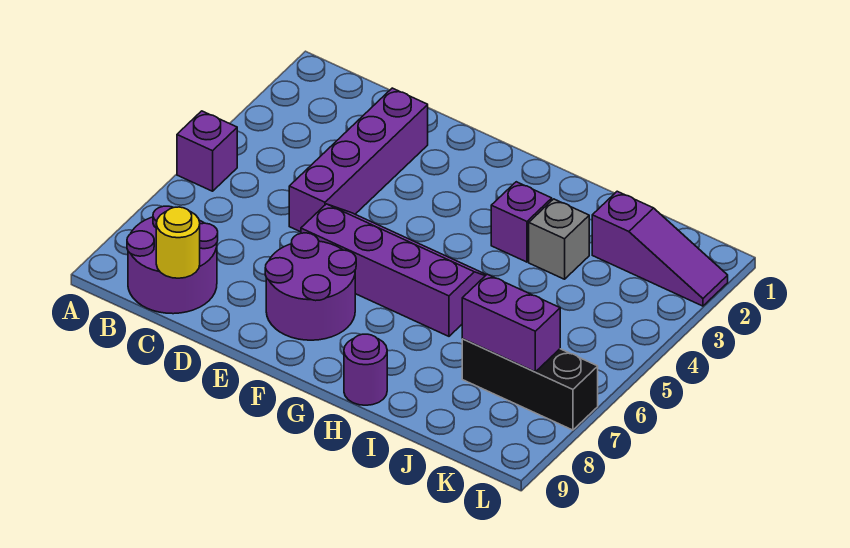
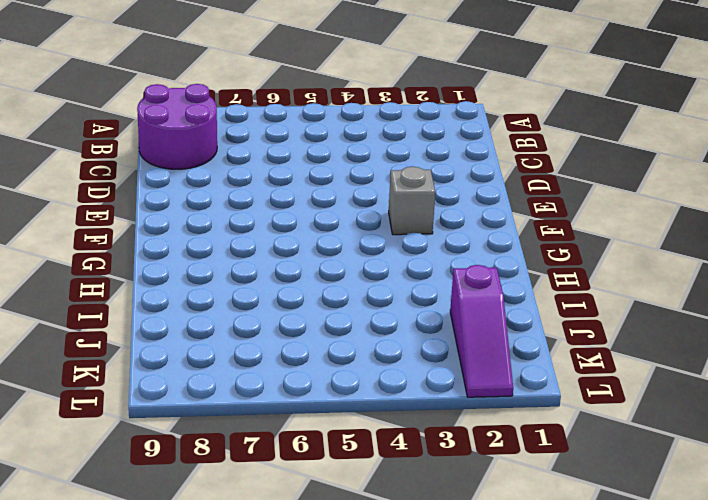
grey 1x1 brick [389,166,435,235] -> grey 1x1 brick moved to [529,199,589,279]
none -> purple 1x1 brick [177,111,237,191]
none -> purple 1x4 brick [289,88,428,232]
none -> purple 2x4 slope [301,204,486,336]

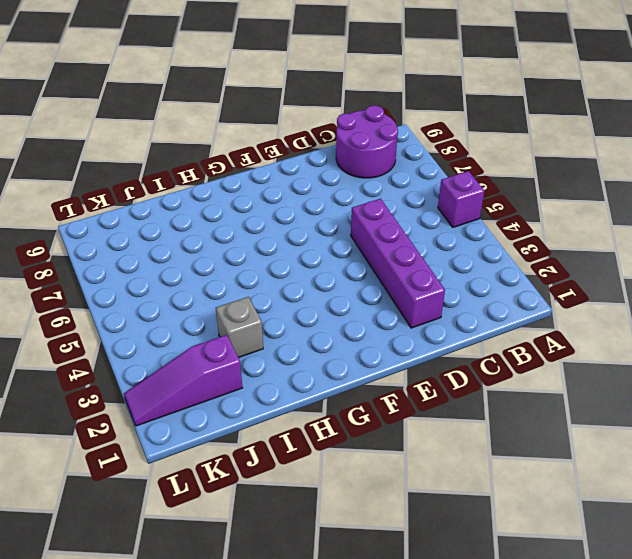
none -> purple 2x4 slope [301,204,486,336]
none -> purple 2x2 round brick [265,233,356,340]
none -> purple 1x1 brick [491,182,552,262]

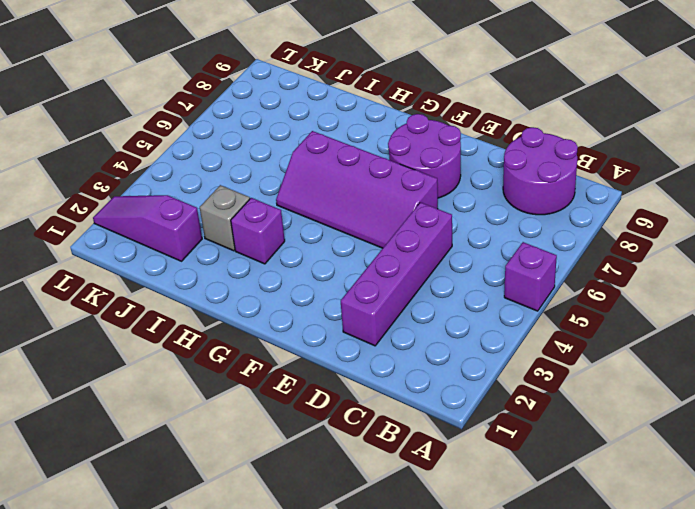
none -> purple 1x1 round brick [344,334,387,405]
none -> black 1x3 brick [462,339,598,430]
none -> yellow 1x1 round brick [156,207,200,278]

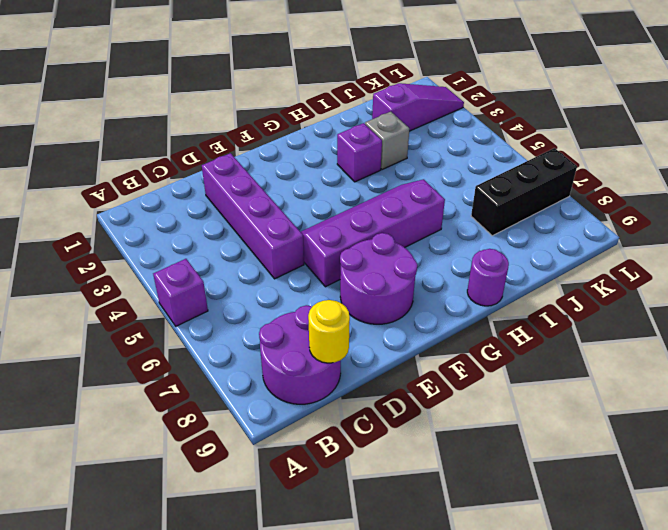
none -> purple 1x2 brick [462,274,560,372]

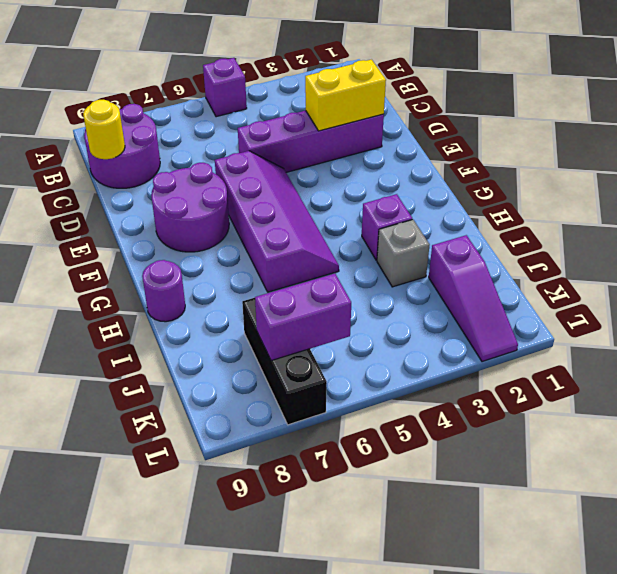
yellow 1x2 brick [305,60,386,131] -> none
purple 1x2 brick [255,274,351,361] -> purple 1x2 brick turned to [462,274,560,372]

